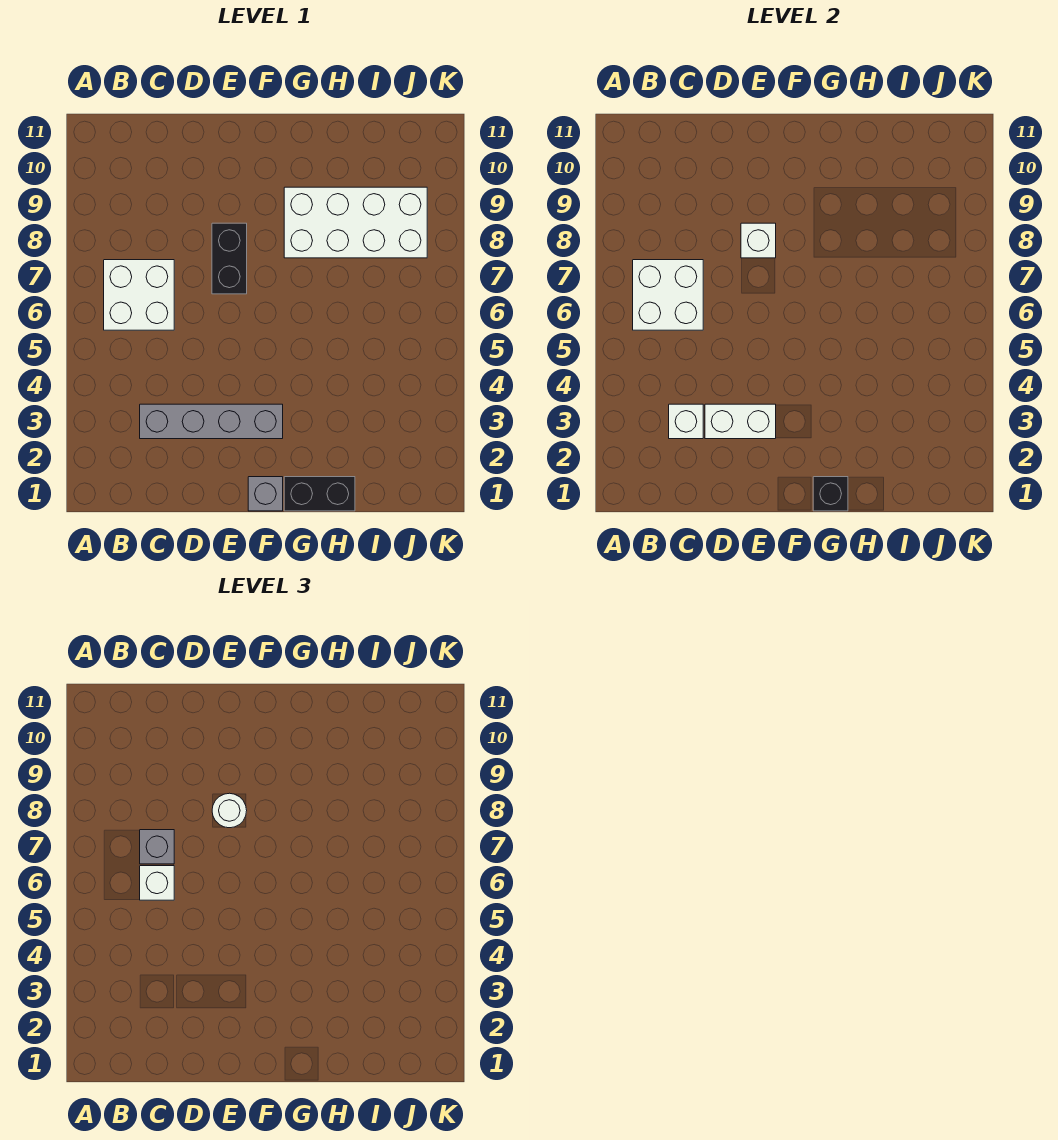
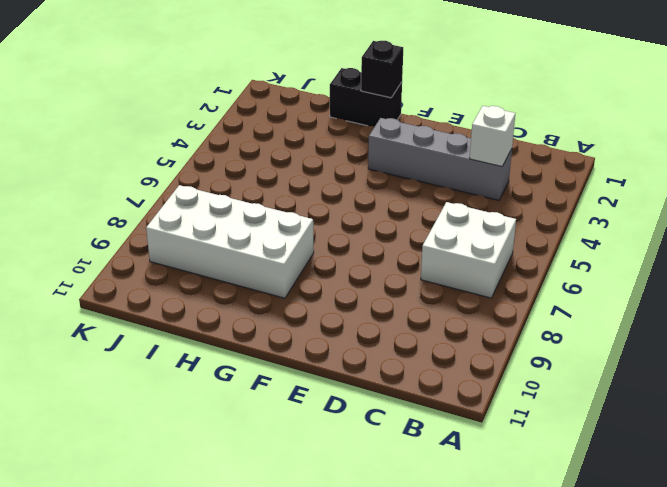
none -> black 1x2 brick [212,223,247,294]
none -> grey 1x1 brick [248,477,283,511]
none -> white 2x2 brick [633,260,703,330]

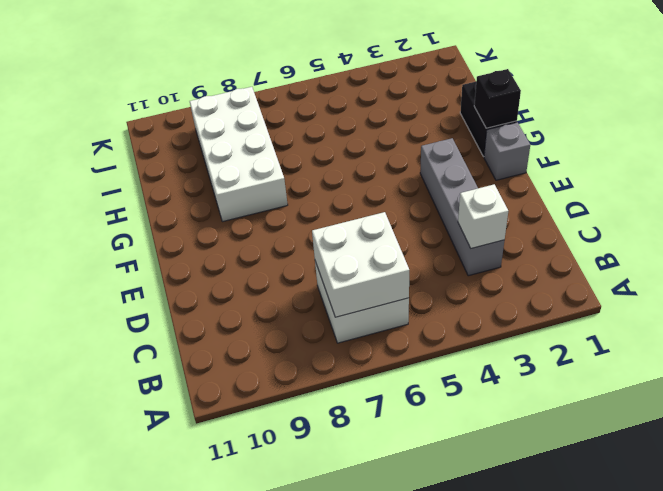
none -> black 1x2 brick [212,223,247,294]
none -> white 1x2 brick [705,404,776,439]
none -> white 1x1 brick [741,223,776,258]

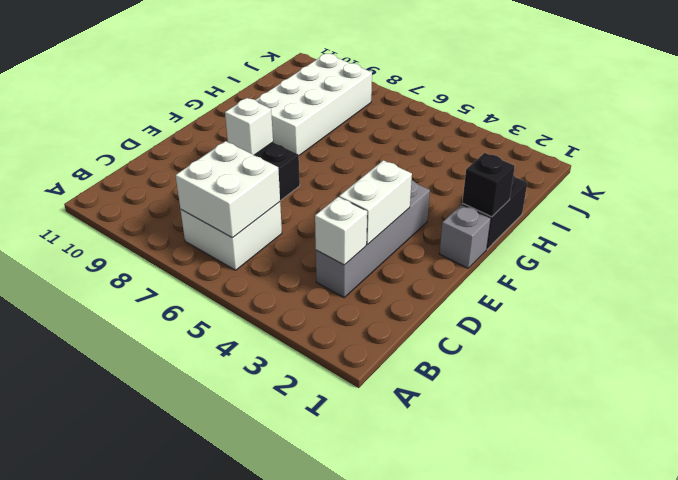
none -> white 1x1 brick [140,866,174,900]
none -> grey 1x1 brick [140,830,174,864]
none -> white 1x1 round brick [212,793,247,828]

